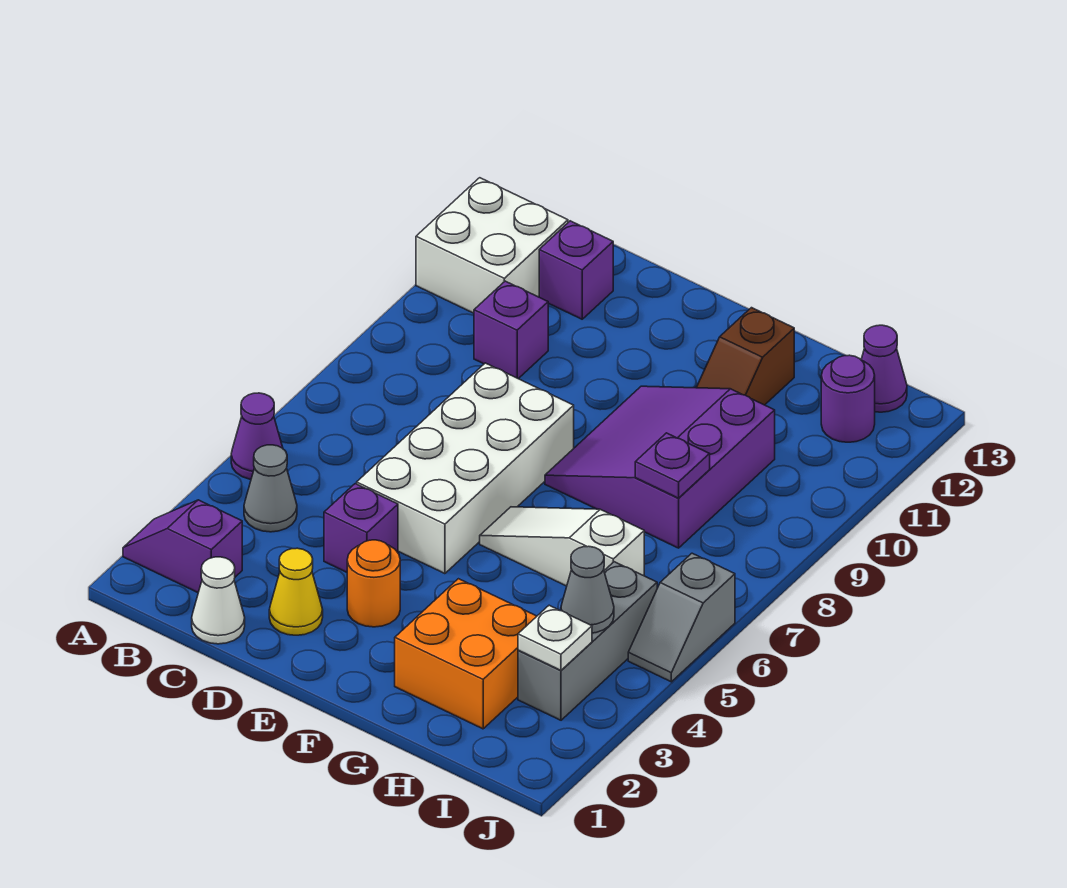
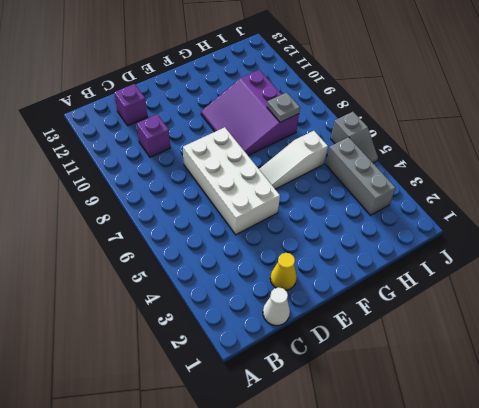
grey 1x1 plate [267,93,300,122] -> purple 1x1 plate [635,433,710,498]
none -> purple 1x2 slope [123,500,242,592]
none -> purple 1x1 cone [231,393,283,479]
none -> white 2x2 brick [416,178,568,313]

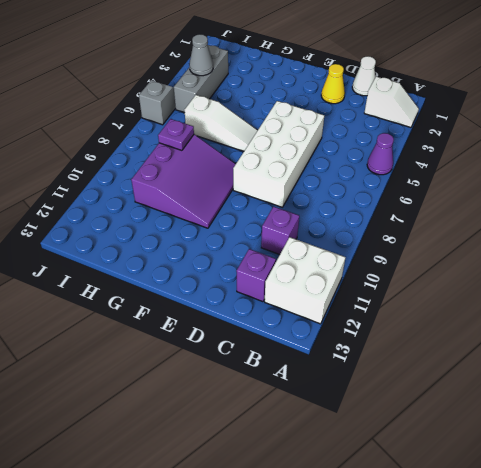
white 1x2 slope [364,77,419,127] -> purple 1x2 slope [123,500,242,592]
none -> grey 1x1 cone [244,445,297,532]
none -> purple 1x1 brick [324,484,398,572]
none -> orange 1x1 round brick [347,540,400,627]

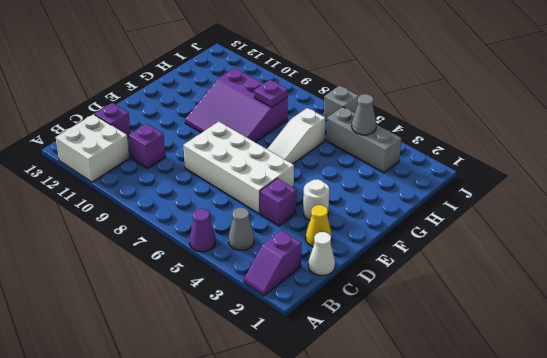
white 1x1 round brick [303,179,329,220] -> orange 1x1 round brick [347,540,400,627]
none -> orange 2x2 brick [395,579,537,729]
none -> brown 1x2 slope [696,308,794,405]
none -> purple 1x1 round brick [821,355,875,442]

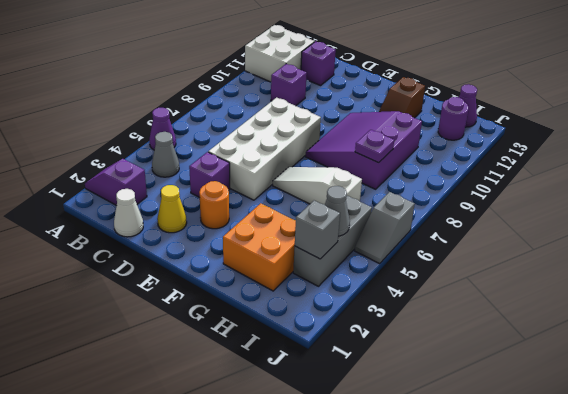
grey 1x1 brick [295,201,340,259] -> white 1x1 plate [518,605,592,670]

